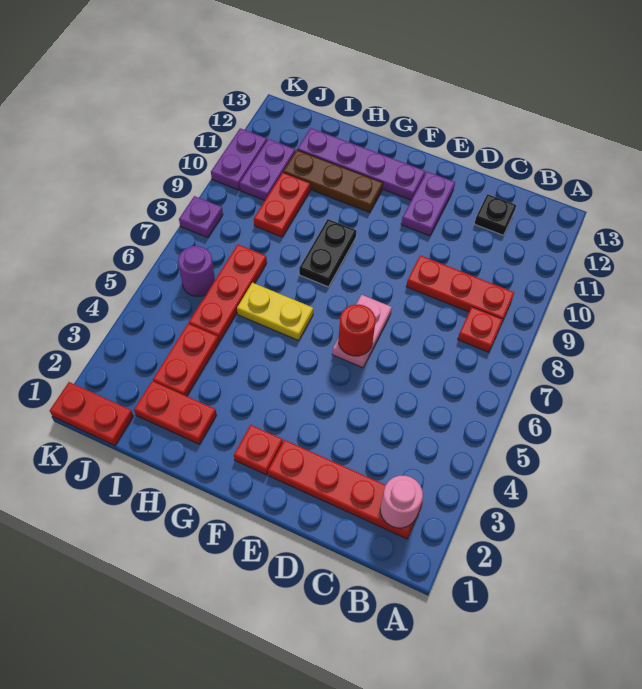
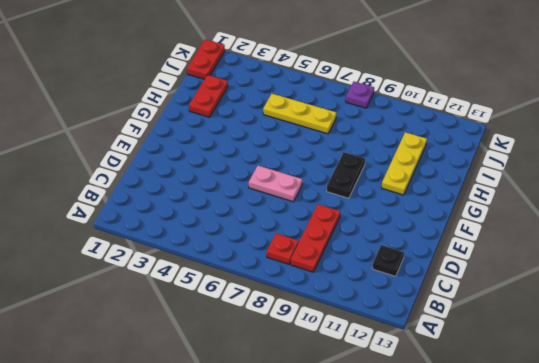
black 1x2 plate [327,152,365,198] -> black 1x2 plate turned to [299,219,356,287]
yellow 1x3 plate [382,132,427,195] -> brown 1x3 plate [283,150,383,213]
yellow 1x3 plate [263,94,336,134] -> red 1x3 plate [189,244,267,341]
none -> red 1x4 plate [268,440,423,539]
none -> purple 1x2 plate [401,172,455,236]
none -> red 1x1 plate [234,425,283,475]

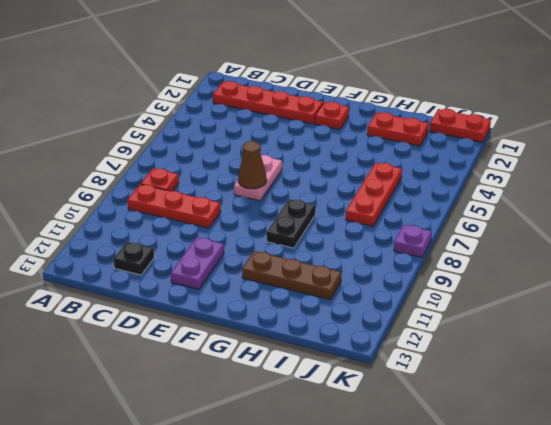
brown 1x1 cone [238,141,267,189] -> none
none -> purple 1x4 plate [297,128,425,200]
none -> yellow 1x2 plate [237,283,313,341]
none -> red 1x2 plate [153,324,219,396]

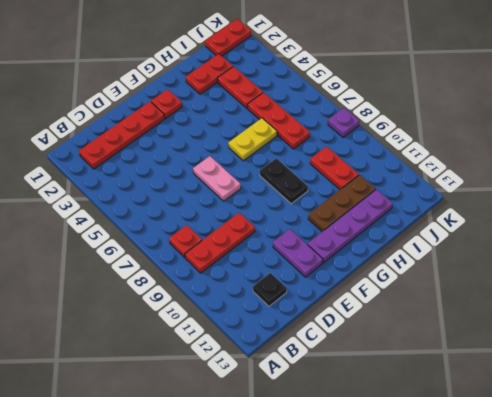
none -> purple 1x1 round brick [178,246,215,296]
none -> purple 1x2 plate [240,139,295,200]
none -> purple 1x2 plate [211,128,267,190]

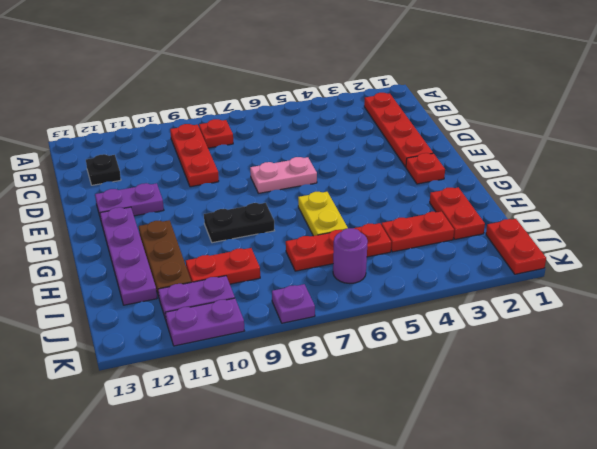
none -> pink 1x1 round brick [380,476,423,528]
none -> red 1x1 round brick [339,304,376,356]

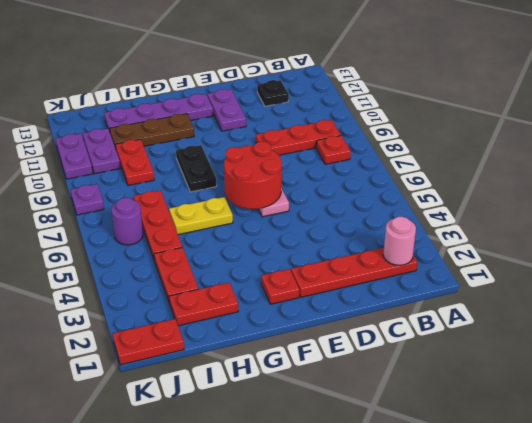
red 2x2 round brick [224,142,282,209] -> red 1x1 round brick [339,304,376,356]

